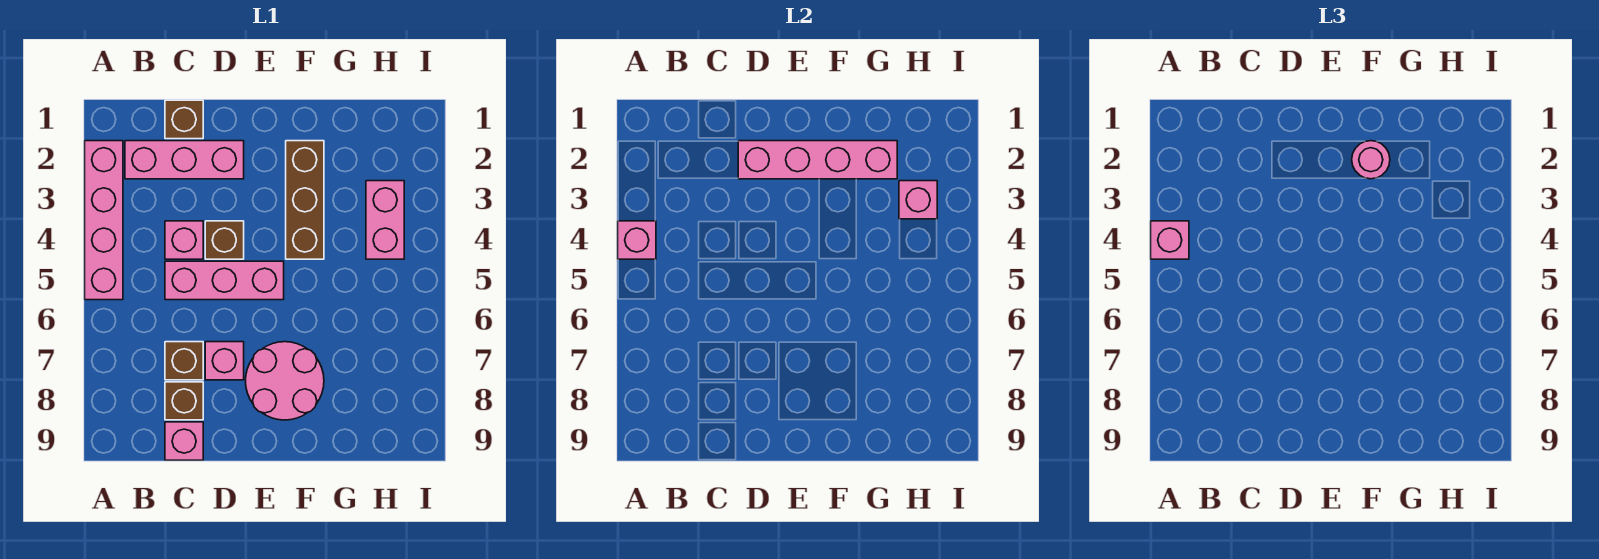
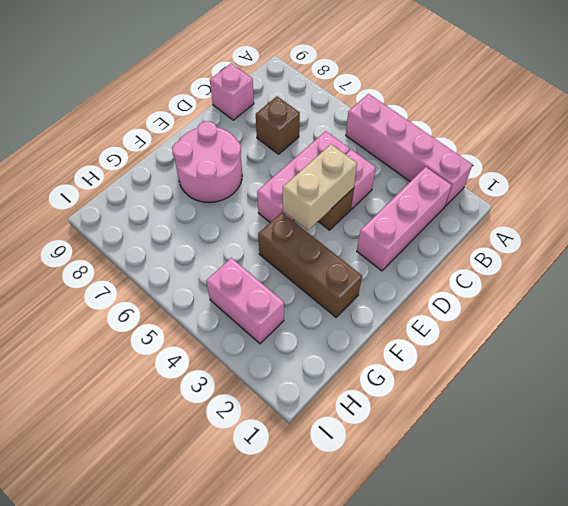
tan 1x2 brick [283,144,357,230] -> none
none -> brown 1x1 brick [165,100,203,139]
none -> brown 1x1 brick [165,382,203,420]
none -> pink 1x1 brick [205,342,244,380]

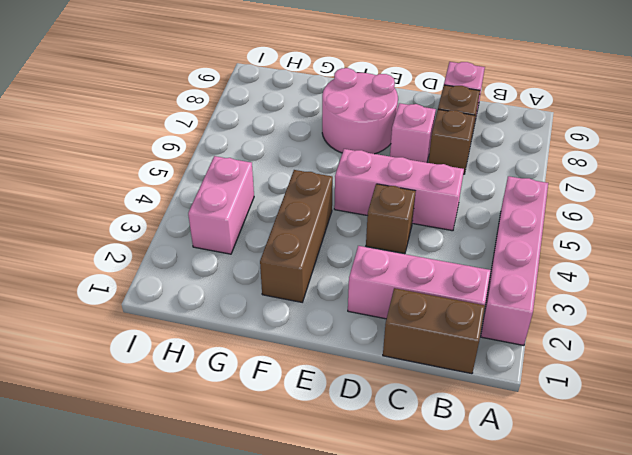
brown 1x2 brick [383,288,485,374] -> brown 1x1 brick [165,100,203,139]
none -> pink 1x1 brick [165,221,203,259]
none -> pink 1x1 brick [618,221,656,259]
none -> pink 1x4 brick [738,141,897,179]

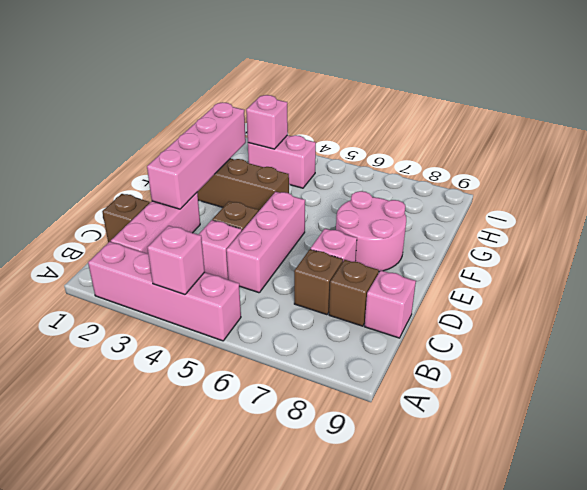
none -> pink 1x1 brick [1151,221,1189,259]
none -> pink 1x1 round brick [1352,141,1390,179]

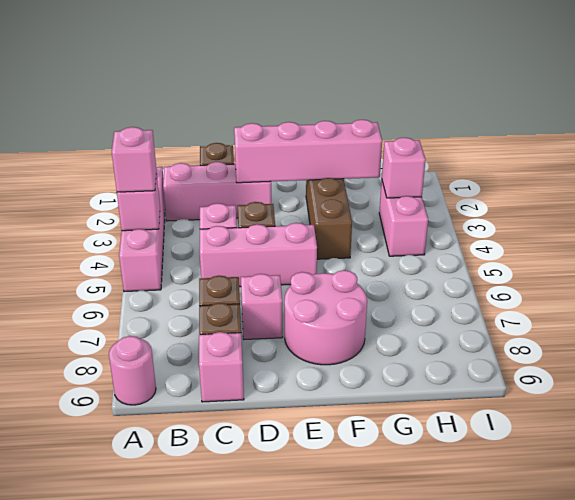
pink 1x1 round brick [109,336,156,405] -> pink 1x1 round brick moved to [1352,141,1390,179]

